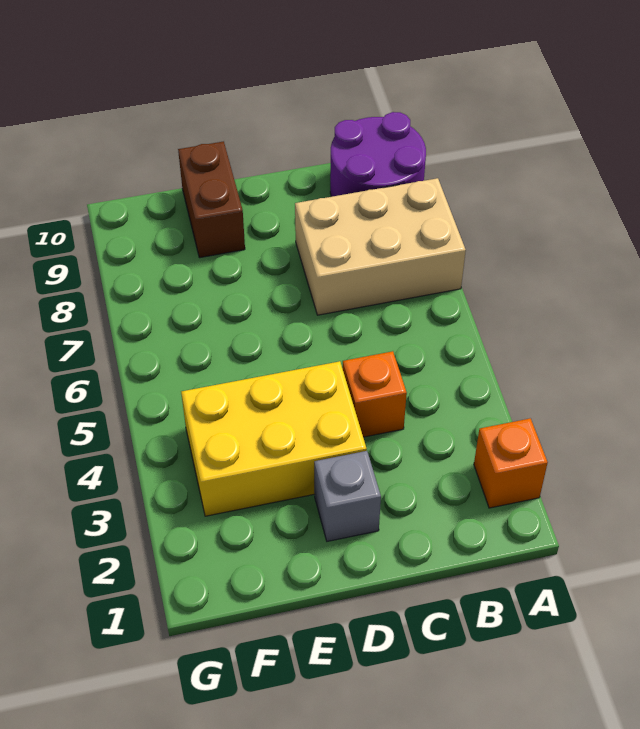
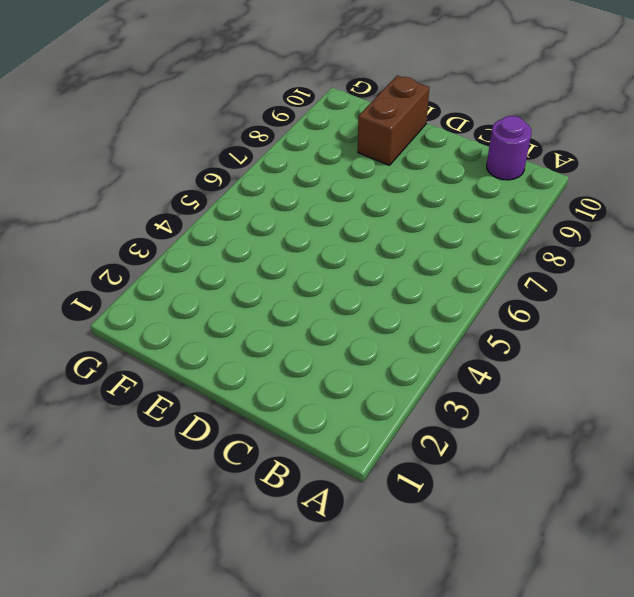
purple 1x1 round brick [487,116,532,180] -> purple 2x2 round brick [330,112,426,197]
none -> orange 1x1 brick [474,418,548,508]
none -> tan 2x3 brick [295,178,466,315]

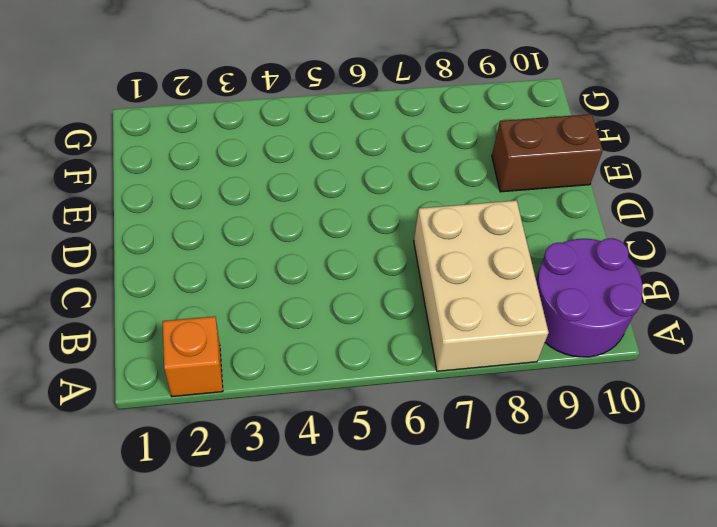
none -> orange 1x1 brick [343,351,407,437]
none -> grey 1x1 brick [314,451,381,541]

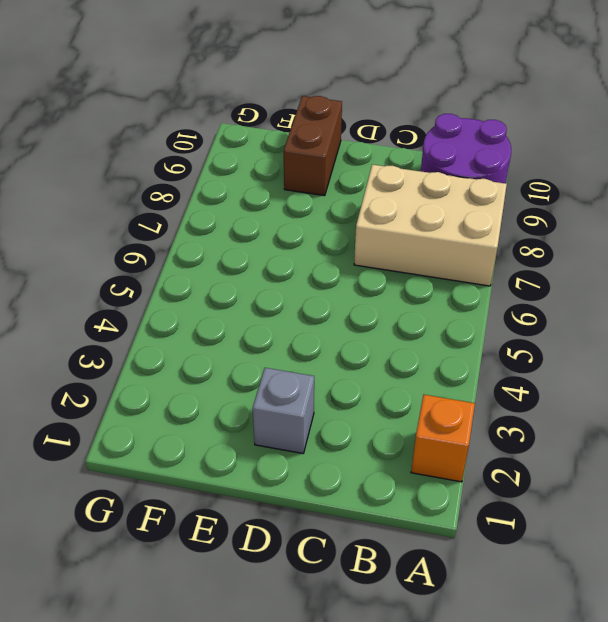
none -> orange 1x1 brick [343,351,407,437]
none -> yellow 2x3 brick [181,361,367,516]

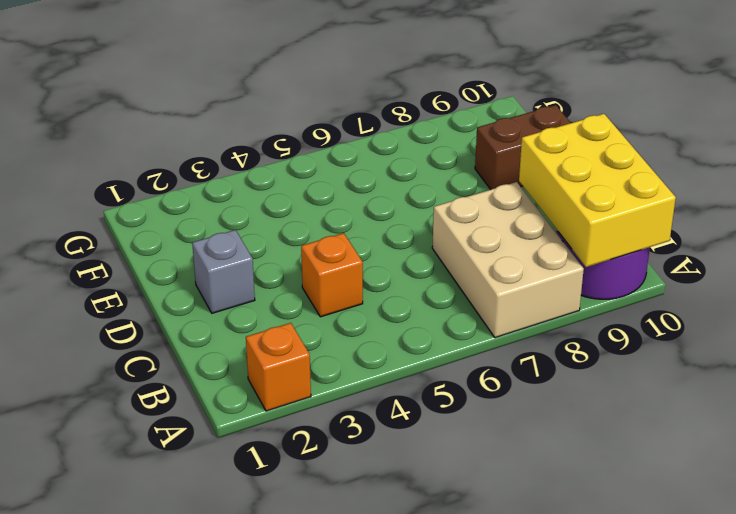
yellow 2x3 brick [519,114,676,267] -> yellow 2x3 brick moved to [181,361,367,516]

